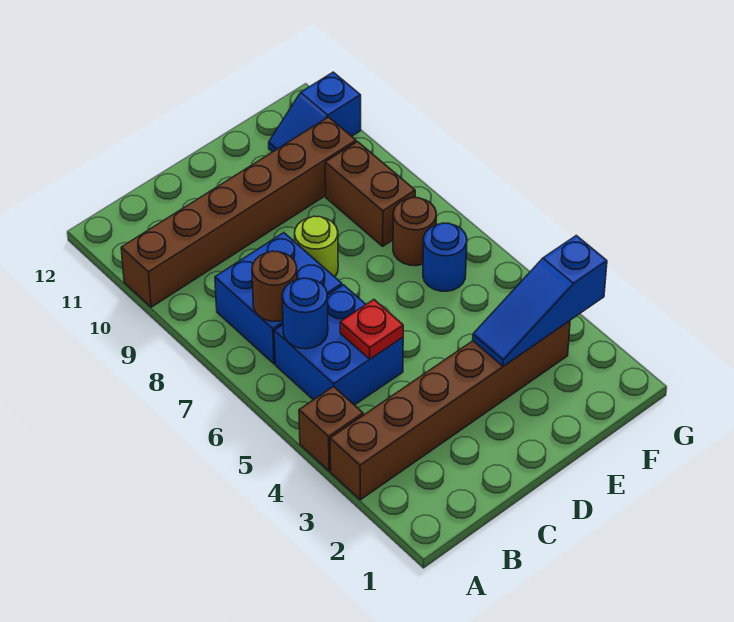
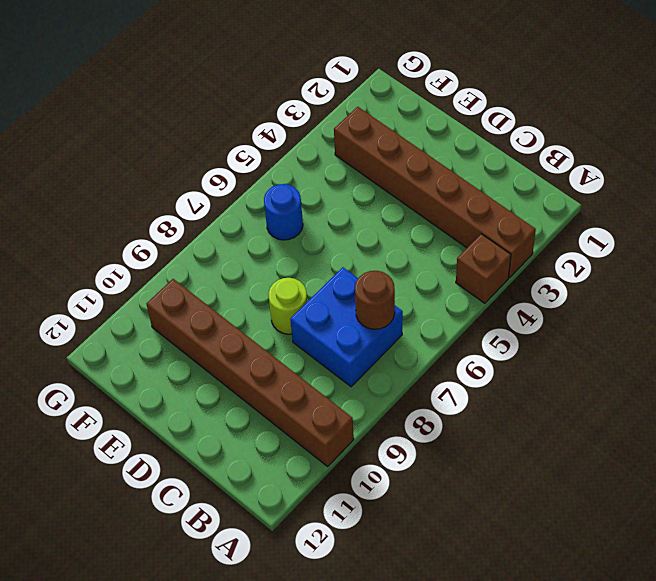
none -> blue 2x2 brick [274,285,403,405]
none -> brown 1x1 round brick [393,198,436,266]
none -> brown 1x2 brick [325,142,415,246]

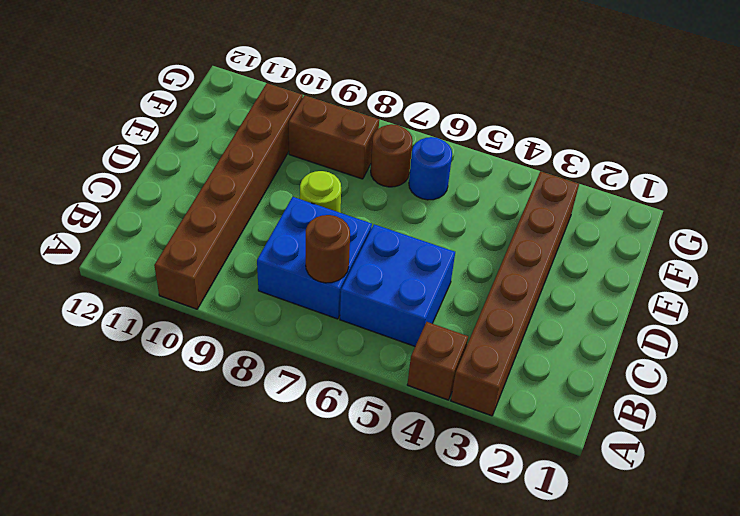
none -> blue 1x2 slope [269,72,361,152]
none -> blue 1x1 round brick [282,278,328,349]
none -> red 1x1 plate [340,300,403,359]

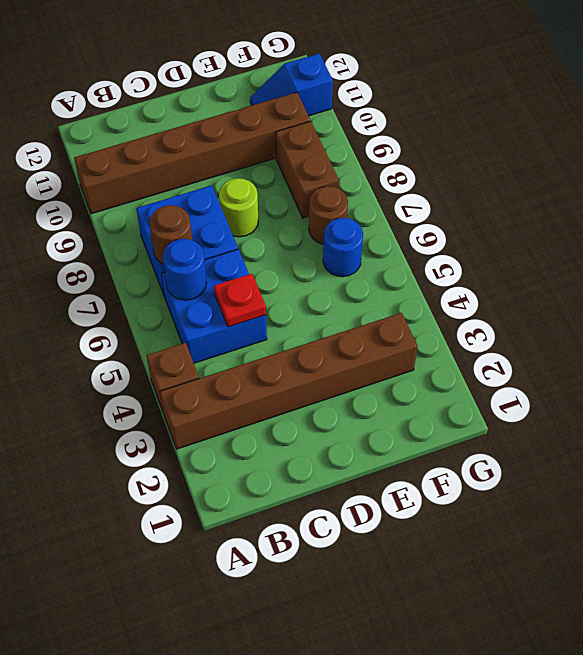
none -> blue 1x3 slope [473,236,607,366]

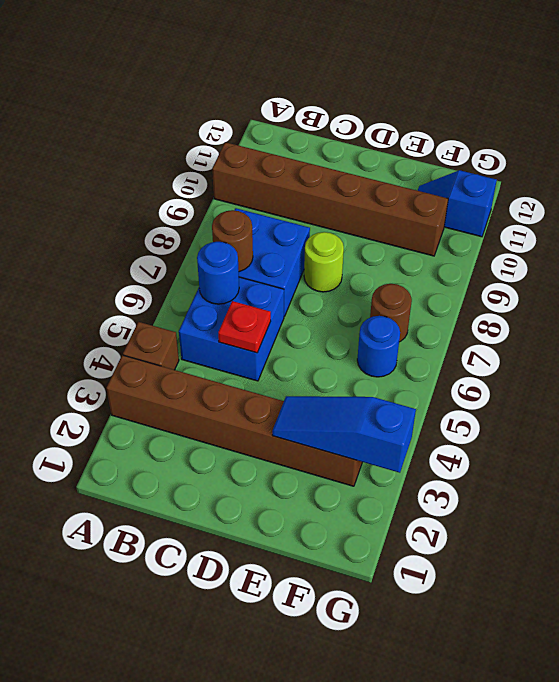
none -> brown 1x2 brick [325,142,415,246]

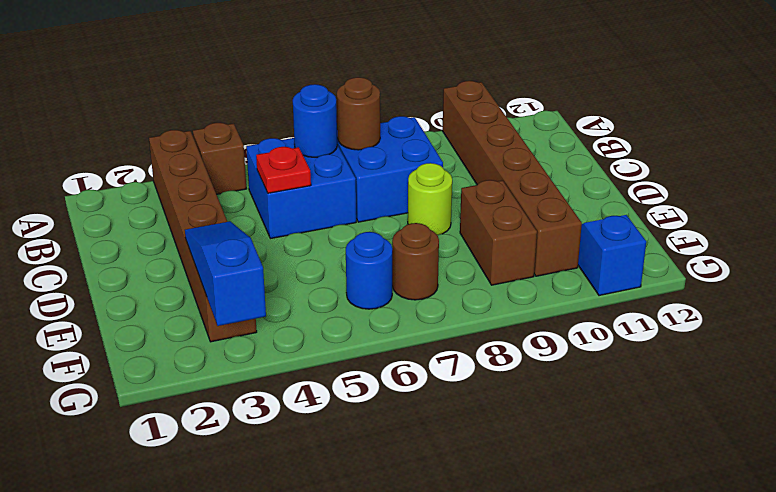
brown 1x2 brick [460,180,537,285] -> brown 1x2 brick turned to [325,142,415,246]

